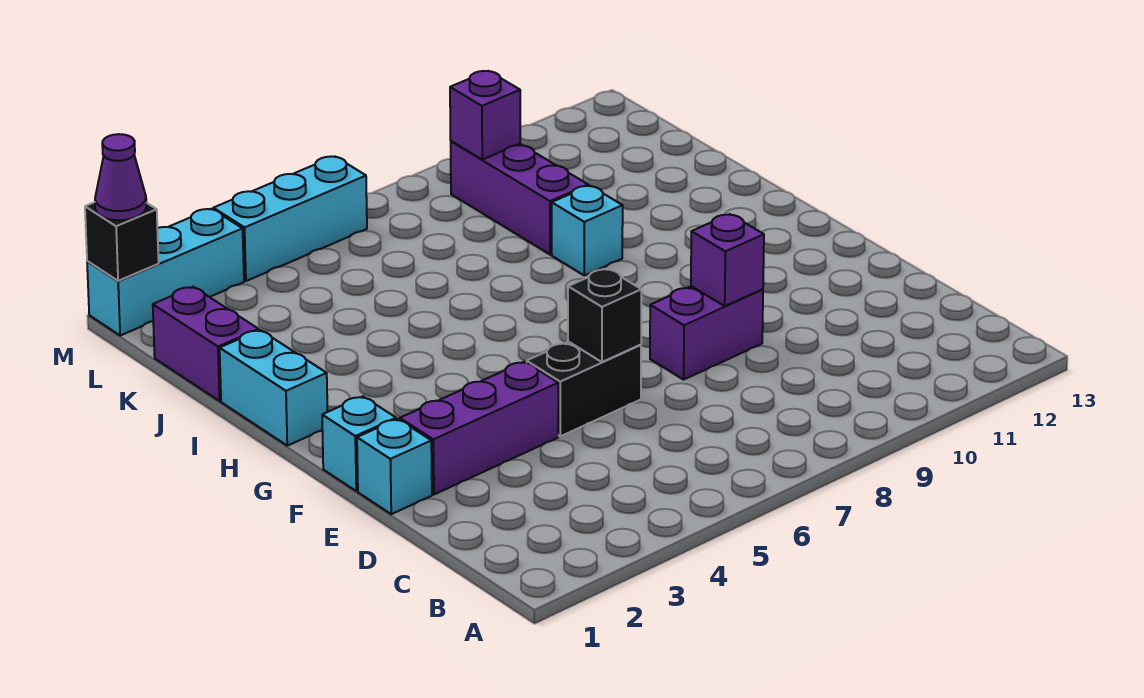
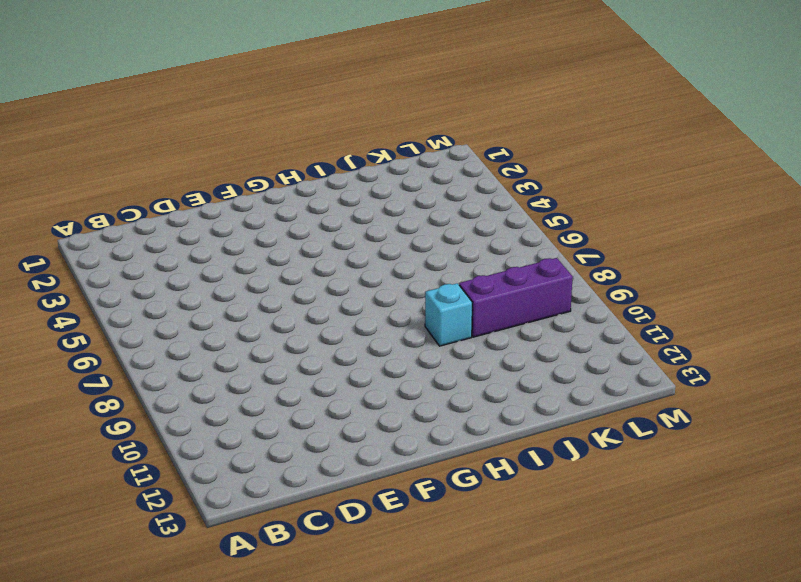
none -> cyan 1x1 brick [357,419,432,514]
none -> purple 1x3 brick [400,362,558,494]
none -> black 1x2 brick [527,342,641,436]

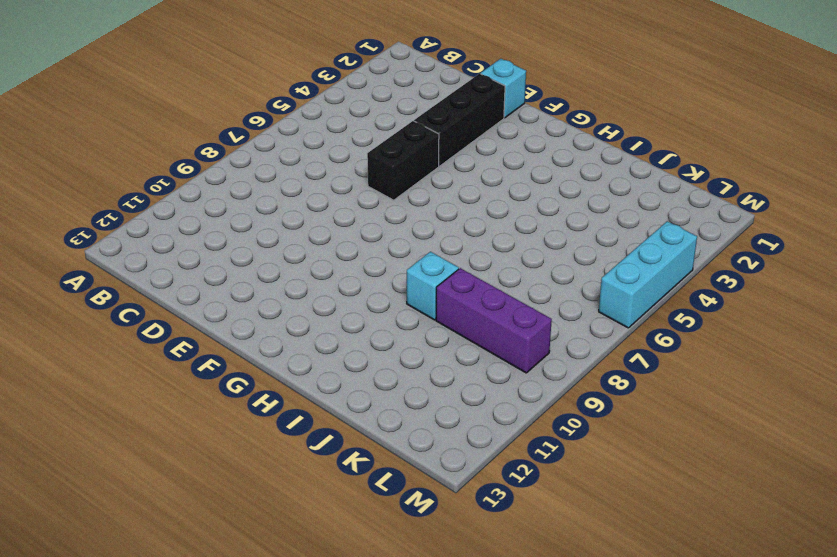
black 1x3 brick [414,74,505,166] -> purple 1x3 brick [400,362,558,494]
none -> purple 1x2 brick [650,286,763,380]
none -> cyan 1x1 brick [322,396,396,491]
none -> cyan 1x2 brick [220,330,328,446]

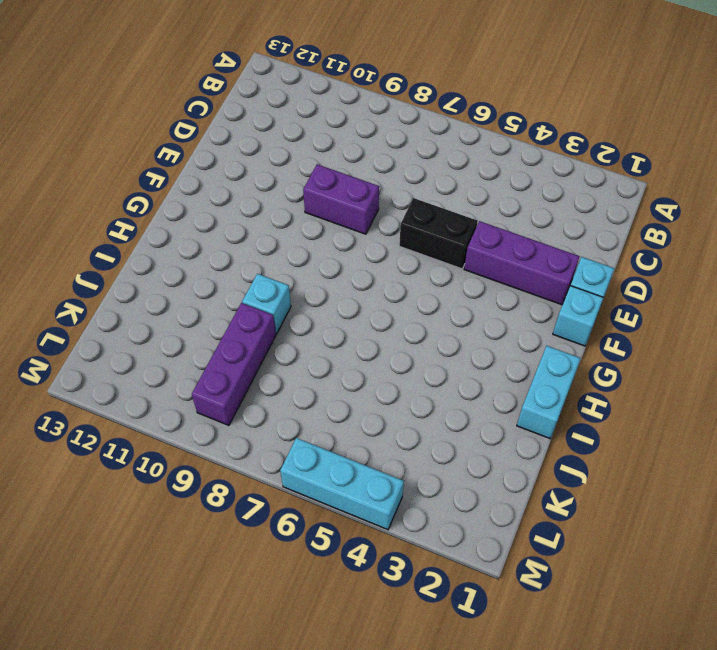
none -> purple 1x2 brick [153,287,259,401]
none -> cyan 1x3 brick [87,209,244,335]
none -> black 1x1 brick [568,269,641,362]

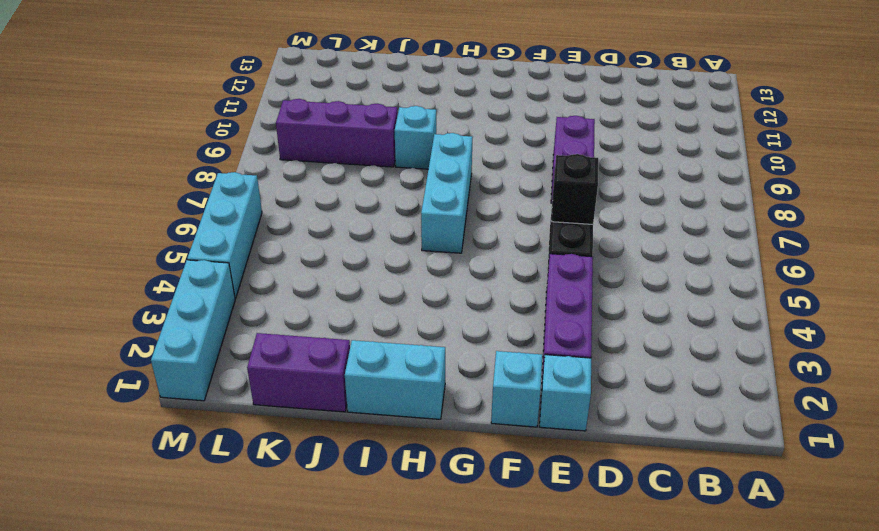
cyan 1x3 brick [421,133,473,253] -> none
none -> purple 1x1 brick [691,214,764,306]
none -> purple 1x1 brick [450,71,520,160]
none -> black 1x1 brick [85,202,159,281]

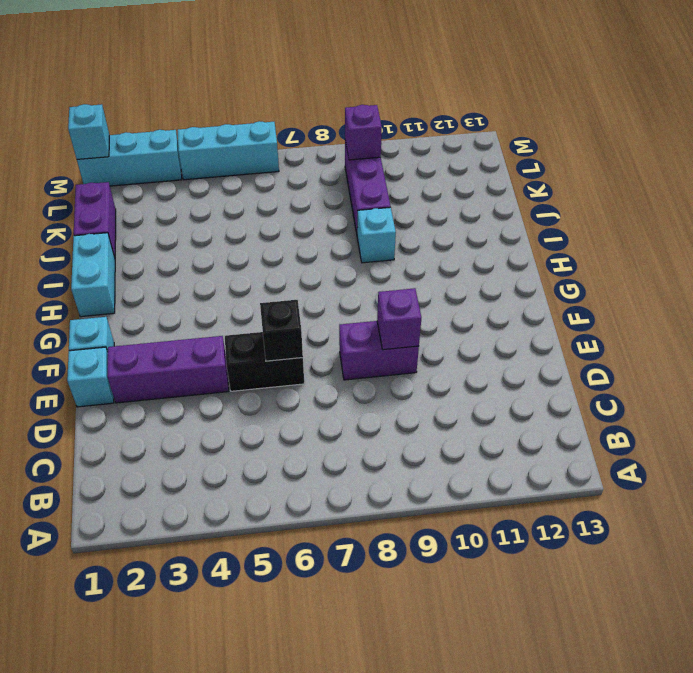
cyan 1x1 brick [68,104,109,159] -> black 1x1 brick [85,202,159,281]
none -> purple 1x1 cone [95,134,146,220]

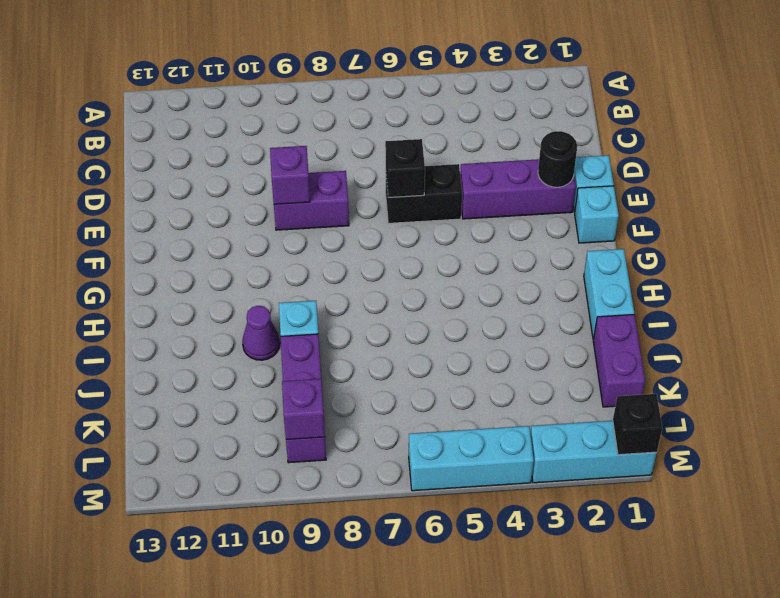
black 1x1 round brick [538,131,577,187] -> none
purple 1x1 cone [242,306,280,360] -> purple 1x1 cone moved to [95,134,146,220]

